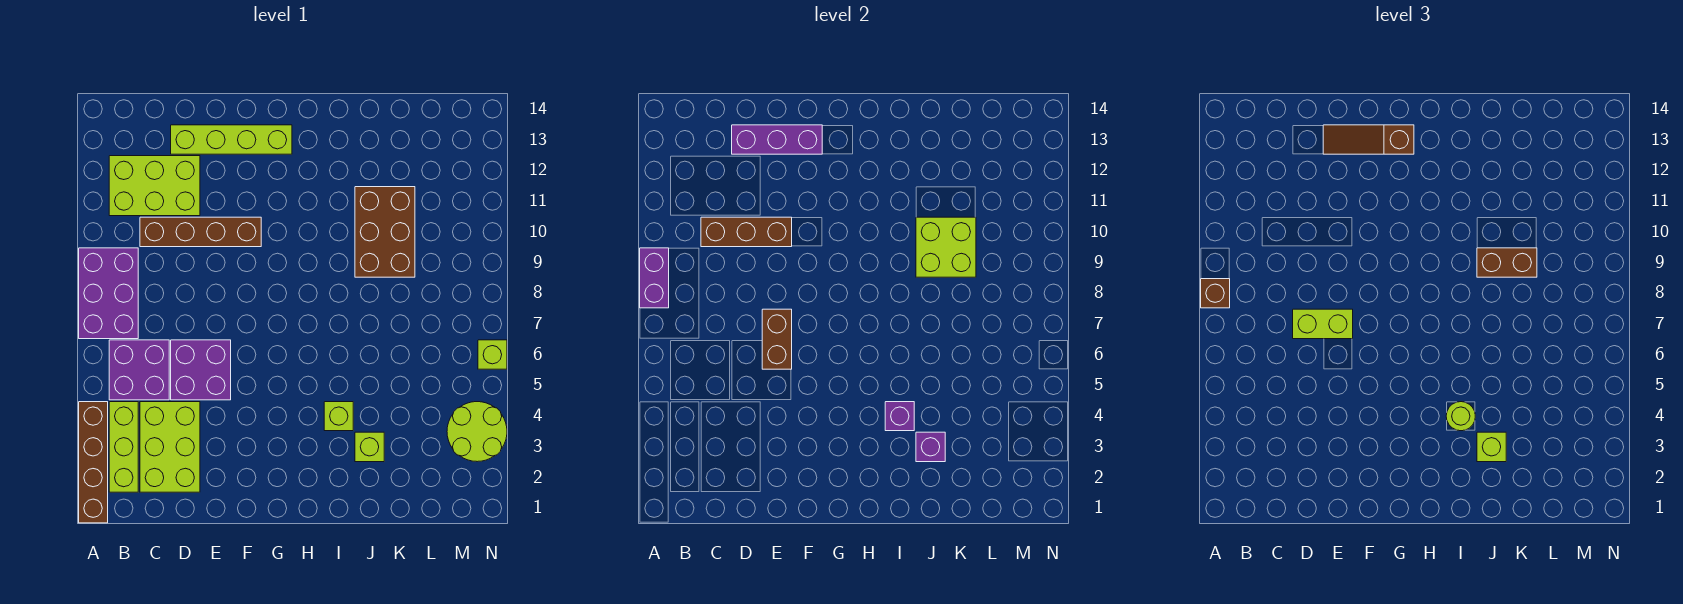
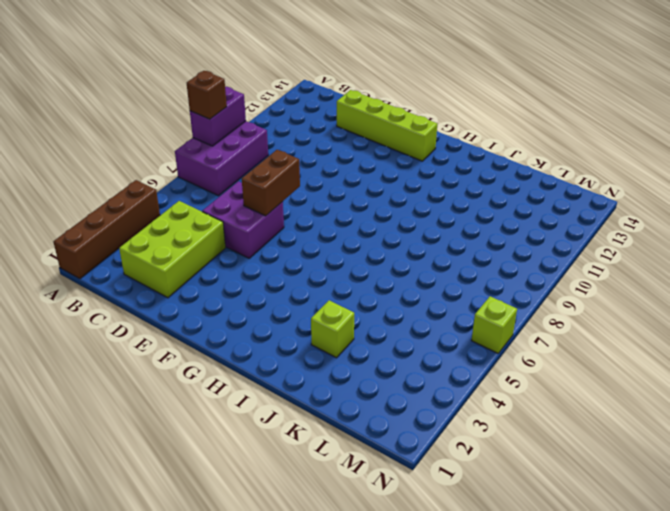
none -> lime 1x3 brick [109,402,138,492]
none -> purple 2x2 brick [109,340,169,400]
none -> lime 2x3 brick [109,156,200,216]

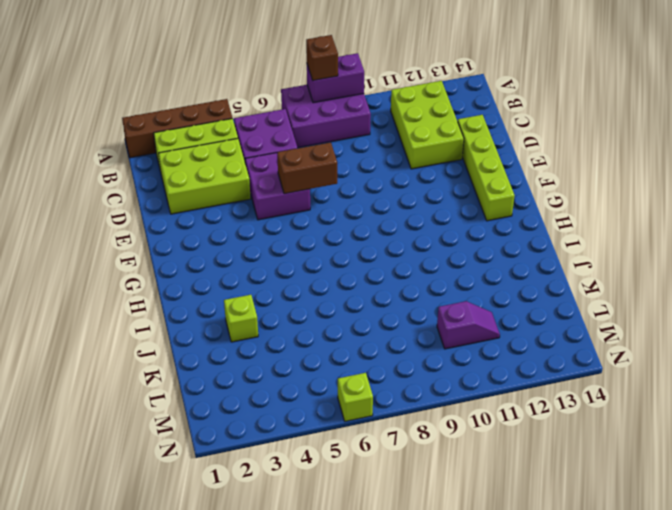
purple 1x2 slope [437,301,500,349] -> none
none -> brown 1x4 brick [140,217,261,247]
none -> lime 1x1 brick [324,402,353,431]
none -> brown 2x3 brick [355,187,415,277]

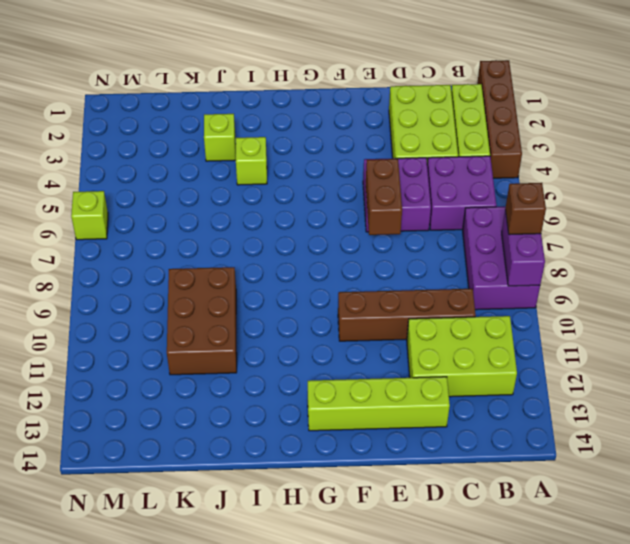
none -> lime 2x2 round brick [447,402,507,462]
none -> brown 1x3 brick [701,217,792,247]
none -> purple 1x3 brick [732,125,822,154]

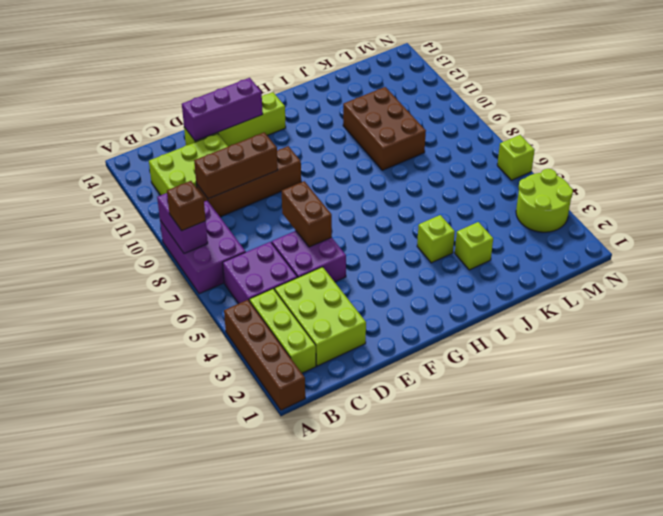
none -> purple 1x1 brick [885,402,914,431]
none -> purple 1x1 brick [916,432,945,462]
none -> lime 2x2 brick [916,217,976,277]

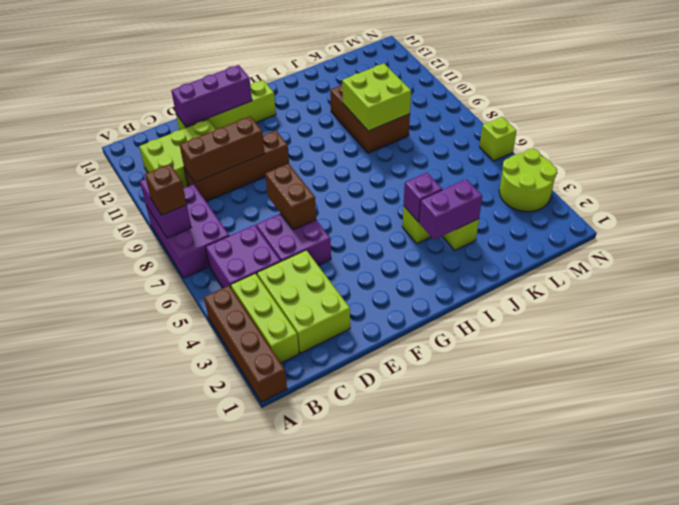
purple 1x2 brick [419,179,482,240] -> purple 1x1 brick [916,432,945,462]
none -> lime 1x2 brick [1293,309,1353,339]
none -> brown 1x3 slope [1323,125,1414,154]
none -> lime 1x1 round brick [1446,402,1475,431]

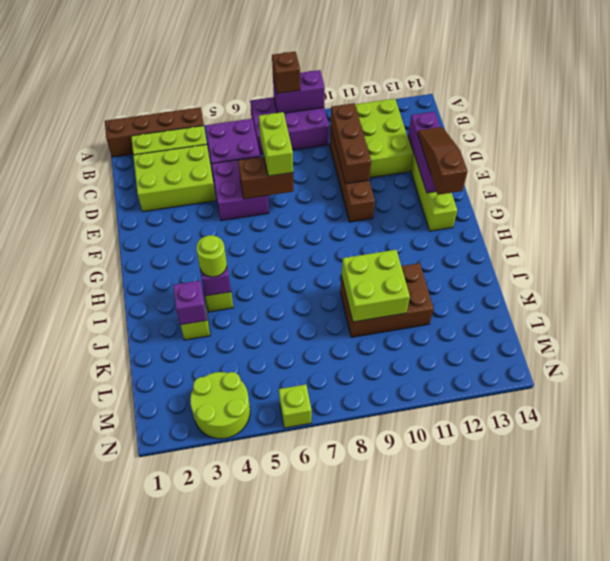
none -> lime 1x1 brick [1477,432,1506,462]
none -> brown 1x2 brick [1477,248,1537,277]

